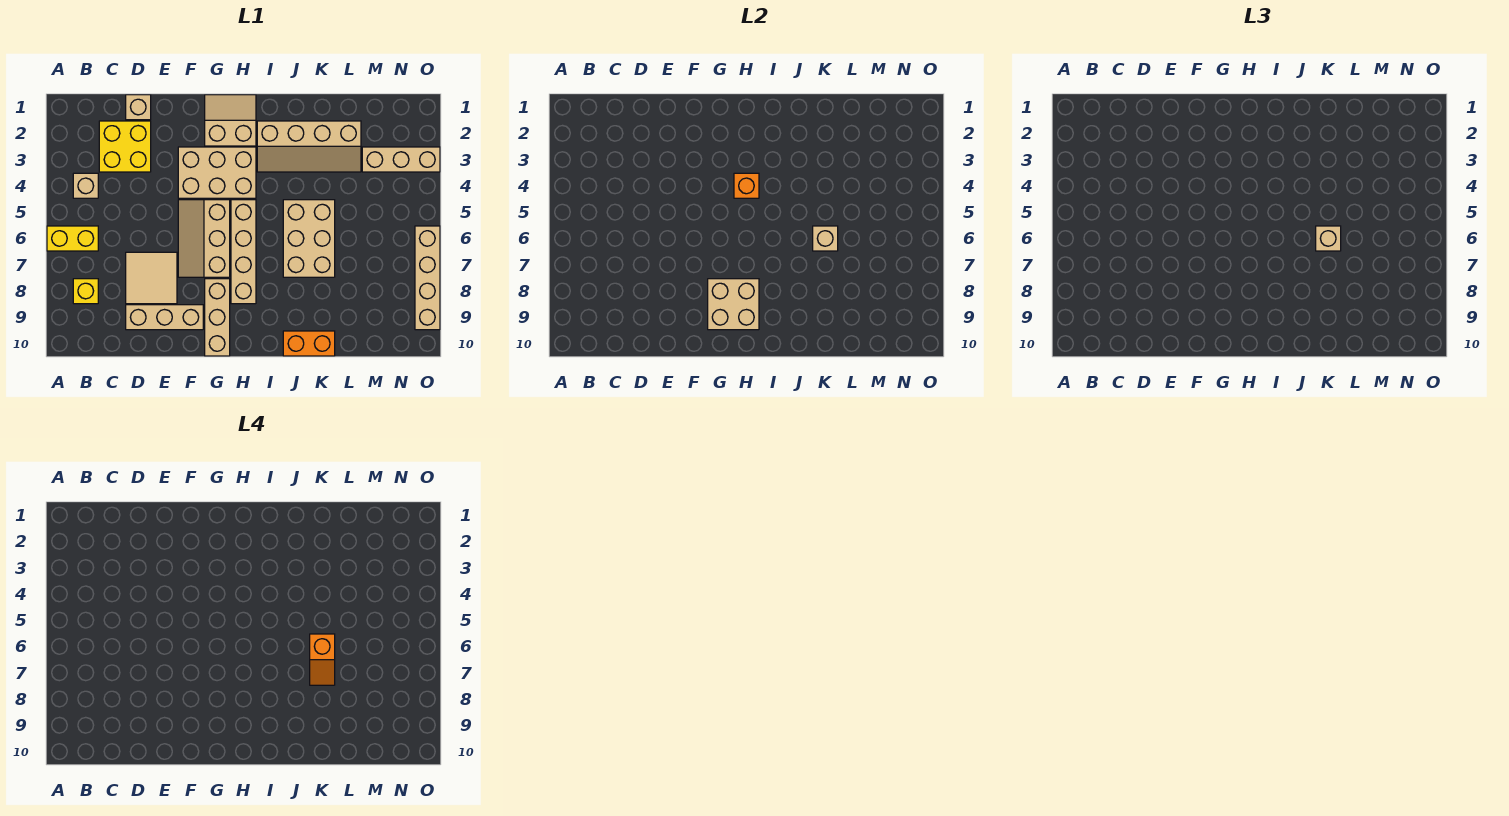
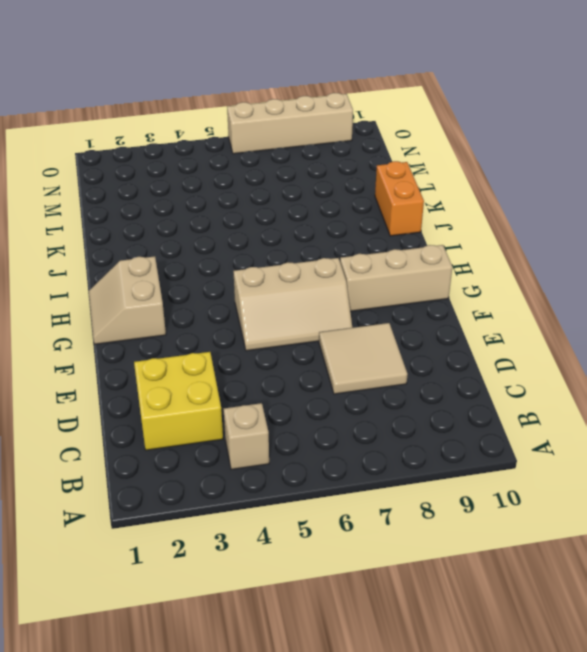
none -> yellow 1x2 brick [47,226,98,251]
none -> yellow 1x1 brick [73,279,98,304]
none -> tan 1x1 brick [126,95,151,120]

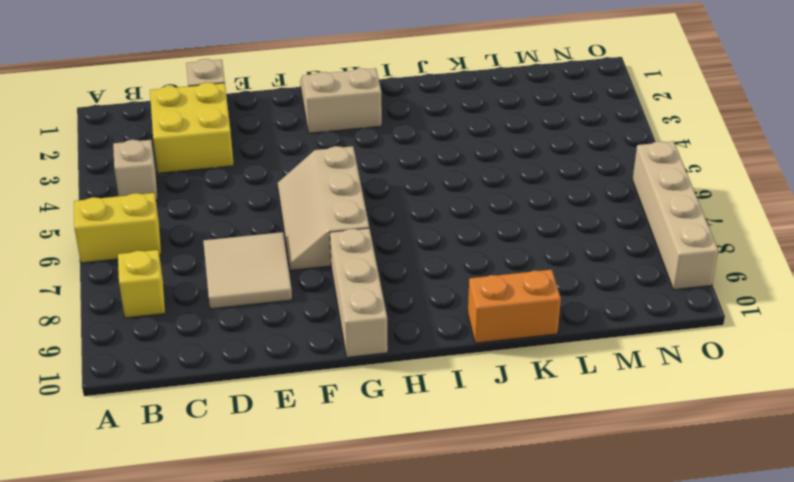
none -> tan 1x3 brick [126,305,203,330]
none -> tan 2x3 brick [178,147,256,198]
none -> tan 1x4 brick [231,200,256,304]

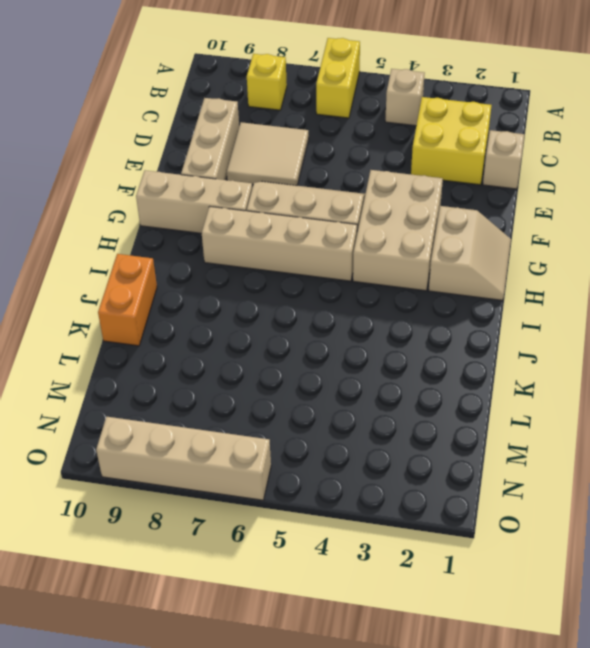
none -> tan 2x4 slope [257,121,361,172]
none -> tan 2x3 brick [283,200,335,277]
none -> tan 1x3 brick [362,147,440,172]

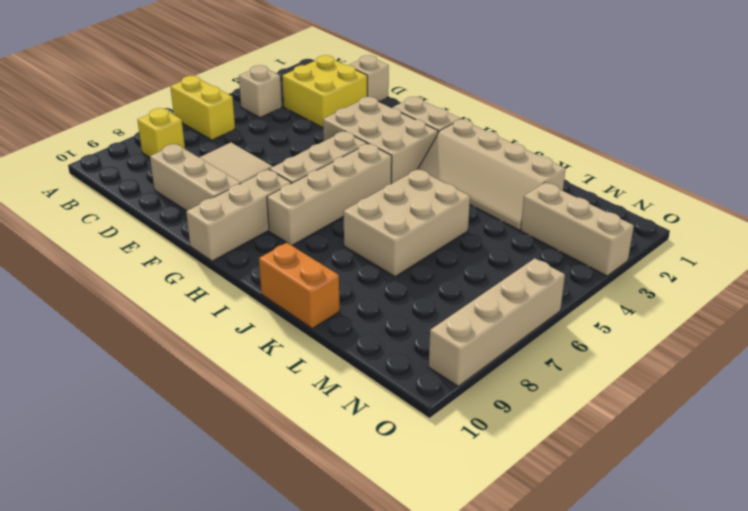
none -> tan 2x2 brick [708,279,759,330]
none -> orange 1x1 brick [734,173,759,198]
none -> tan 1x1 brick [813,226,838,251]

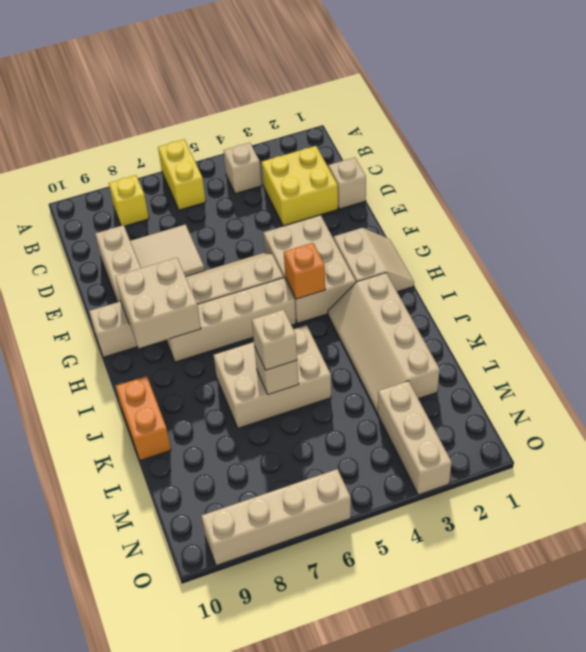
none -> orange 1x2 slope [310,634,335,685]

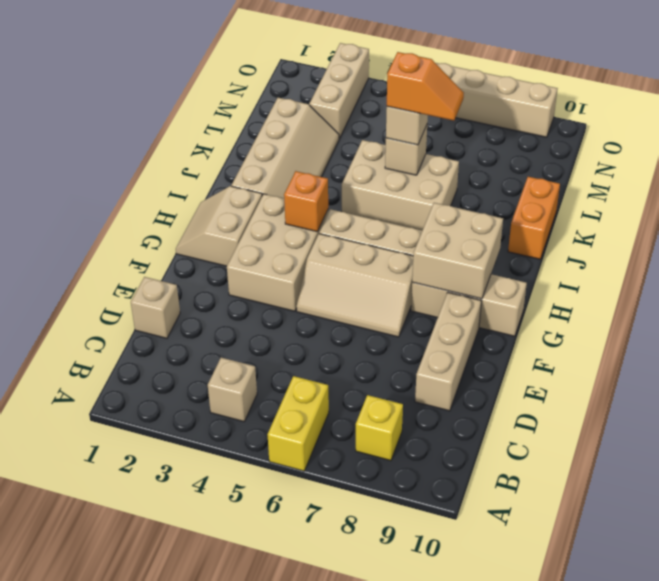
none -> yellow 2x2 brick [99,121,151,172]
none -> tan 2x2 tile [126,252,177,304]

